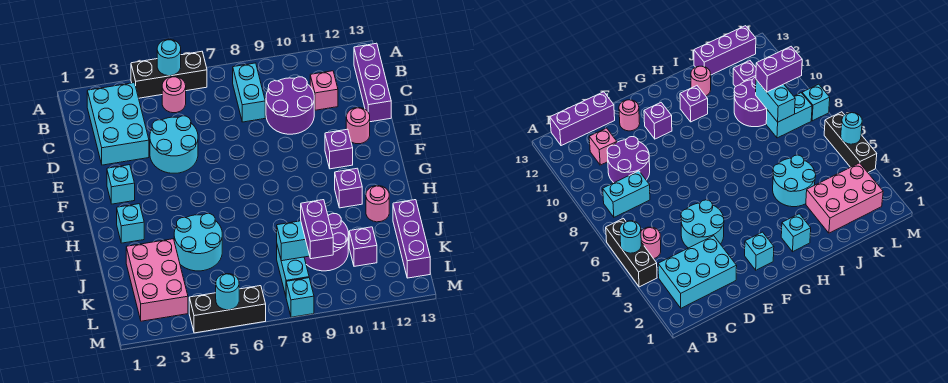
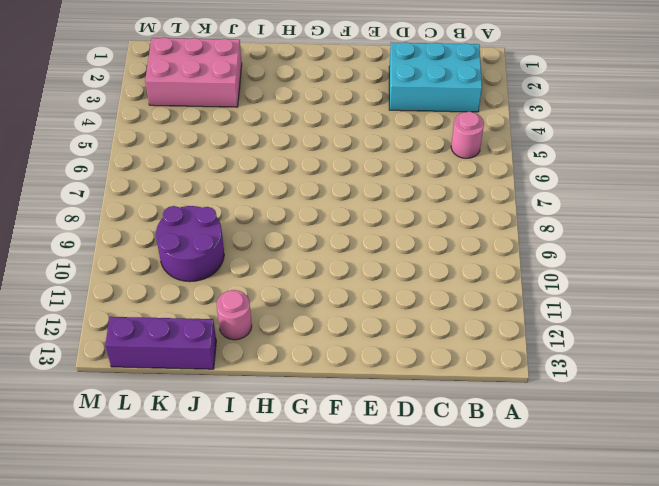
none -> black 1x3 brick [131,51,207,98]
none -> cyan 1x2 brick [233,63,265,122]
none -> purple 1x3 brick [354,43,391,122]

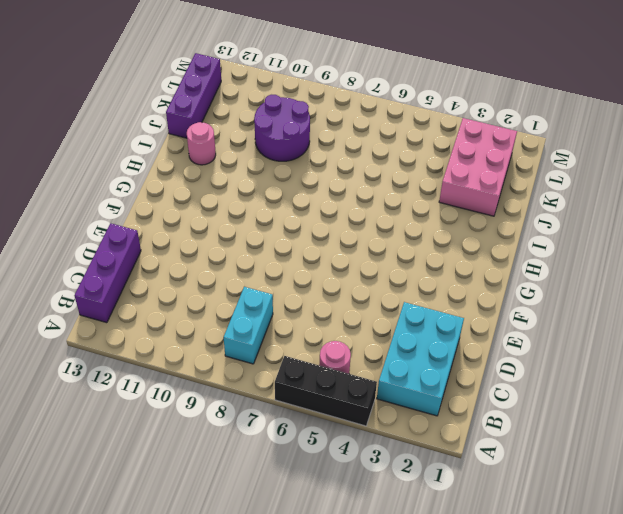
none -> purple 2x2 round brick [266,77,314,134]
none -> pink 1x1 brick [310,71,338,110]
none -> cyan 2x2 round brick [150,116,198,173]

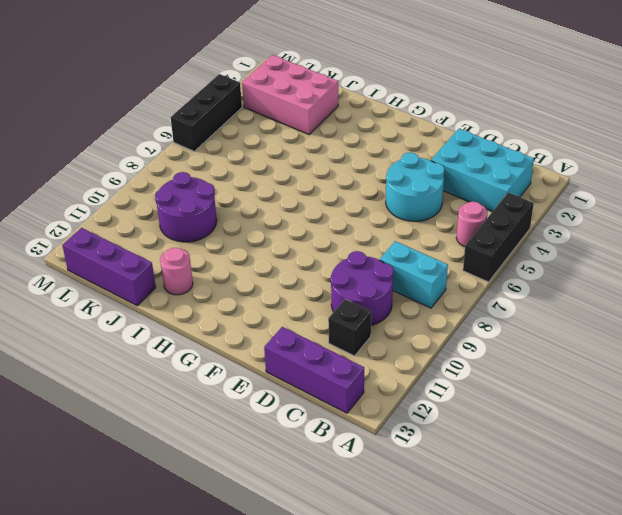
black 1x1 brick [328,299,371,356] -> pink 1x1 brick [310,71,338,110]
none -> pink 1x1 round brick [346,108,370,144]
none -> cyan 1x1 brick [107,165,135,204]
none -> purple 1x1 brick [325,129,353,169]

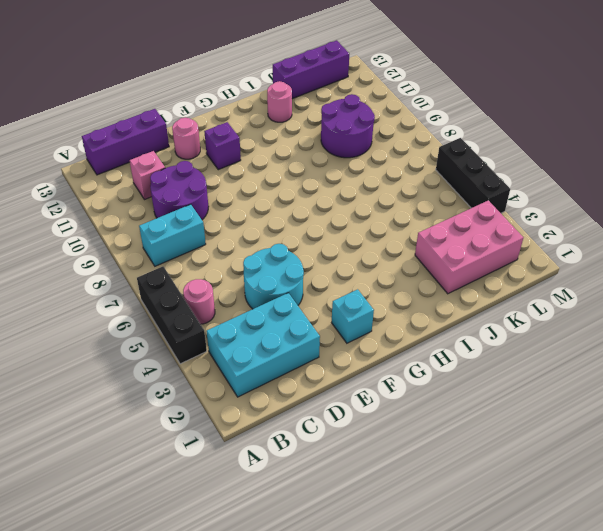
none -> cyan 1x1 brick [117,204,144,243]
none -> purple 1x1 brick [335,168,362,208]
none -> cyan 2x2 round brick [174,214,222,271]

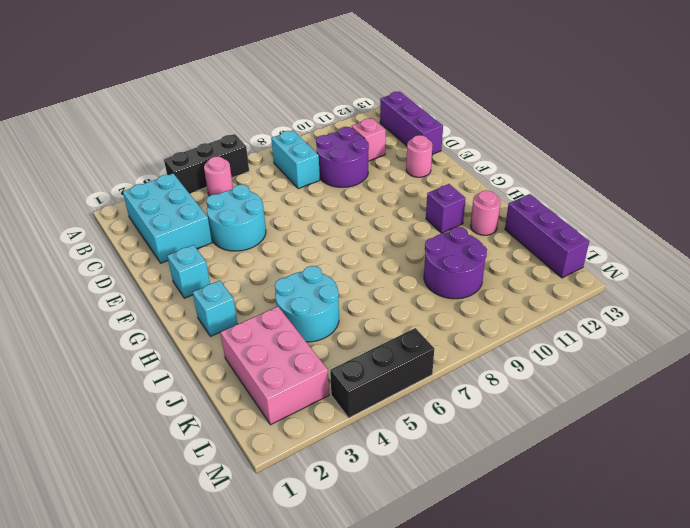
none -> purple 1x1 brick [325,129,353,169]
none -> cyan 1x2 brick [277,246,309,295]
none -> purple 1x1 brick [349,227,377,266]

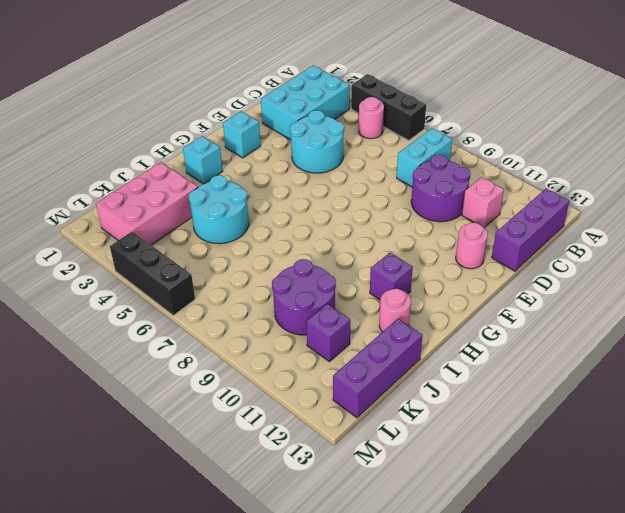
none -> purple 1x1 brick [325,129,353,169]
none -> cyan 1x2 brick [277,246,309,295]
none -> cyan 1x1 brick [286,278,314,317]

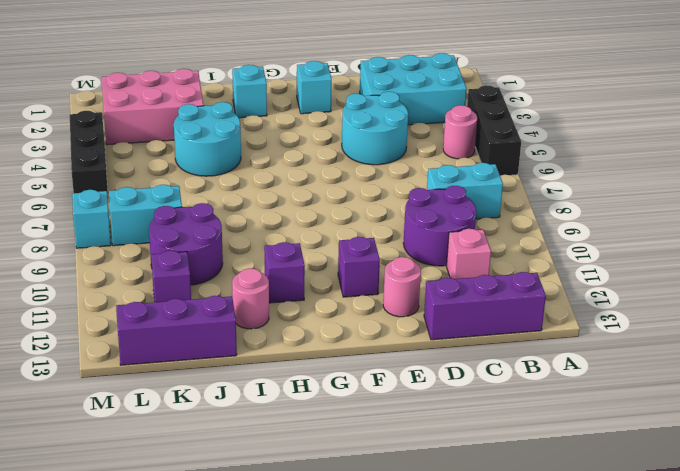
none -> cyan 1x1 round brick [157,39,181,76]
none -> cyan 1x2 brick [277,221,310,261]
none -> cyan 1x1 round brick [216,274,239,310]

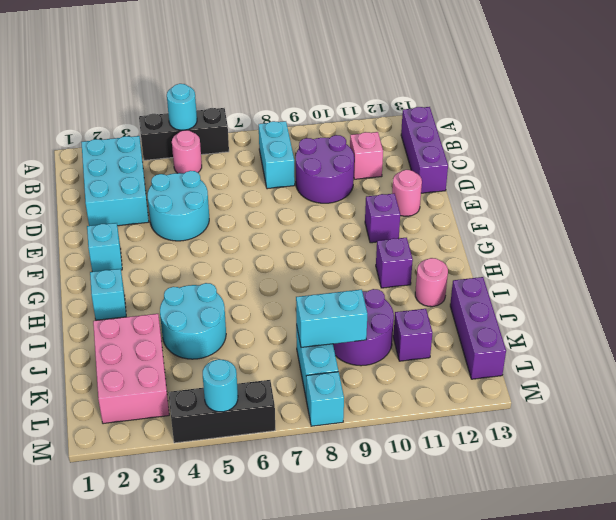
none -> purple 1x2 brick [301,200,333,259]

